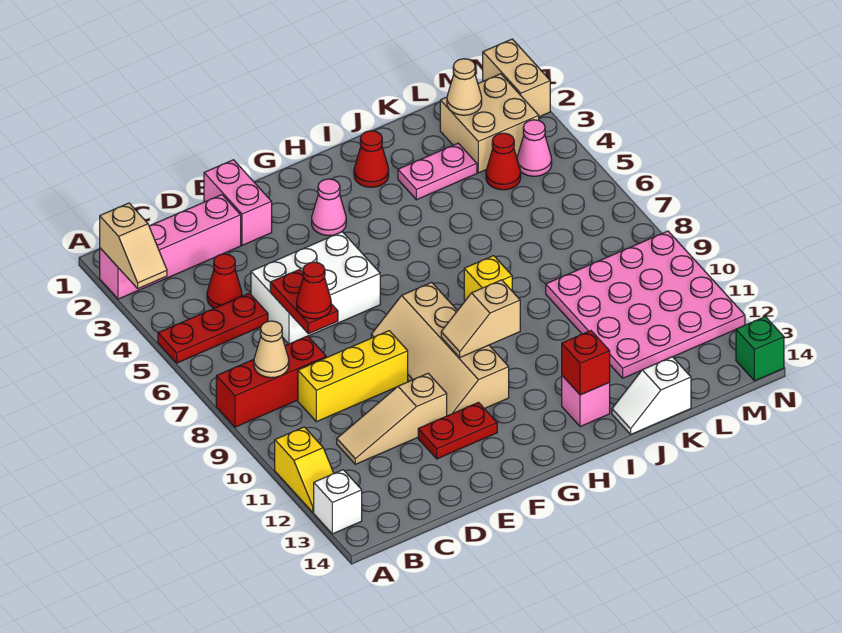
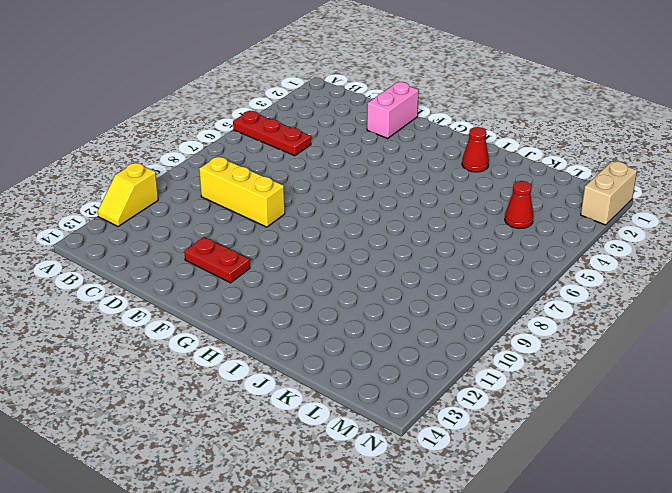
none -> pink 1x4 brick [100,195,241,299]
none -> red 1x3 brick [216,336,326,427]
none -> white 1x1 brick [314,470,362,534]
none -> red 1x1 cone [207,254,242,308]

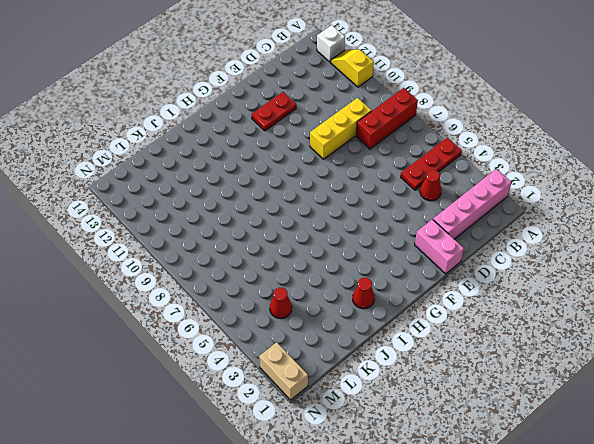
none -> tan 1x3 slope [337,373,447,464]
none -> white 2x3 brick [251,232,380,344]
none -> tan 2x4 slope [371,282,509,416]
none -> pink 1x1 cone [312,179,346,236]

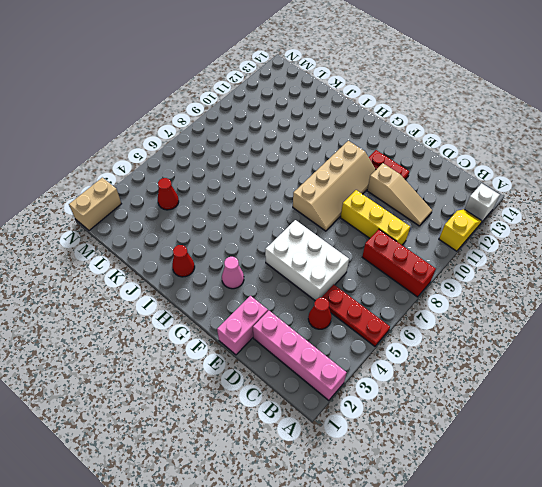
none -> yellow 1x1 brick [464,256,512,300]
none -> pink 1x1 brick [562,376,610,427]
none -> pink 1x2 plate [398,143,477,200]
none -> white 1x2 slope [612,357,691,434]

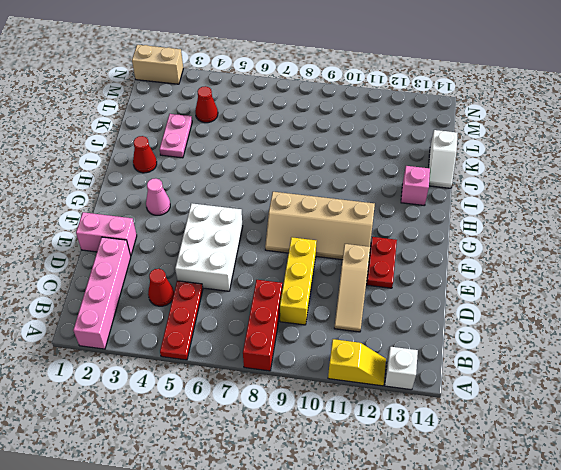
none -> yellow 1x1 brick [464,256,512,300]
none -> pink 4x4 plate [546,231,745,378]
none -> tan 2x2 brick [440,74,539,173]
none -> pink 1x1 cone [517,120,552,176]

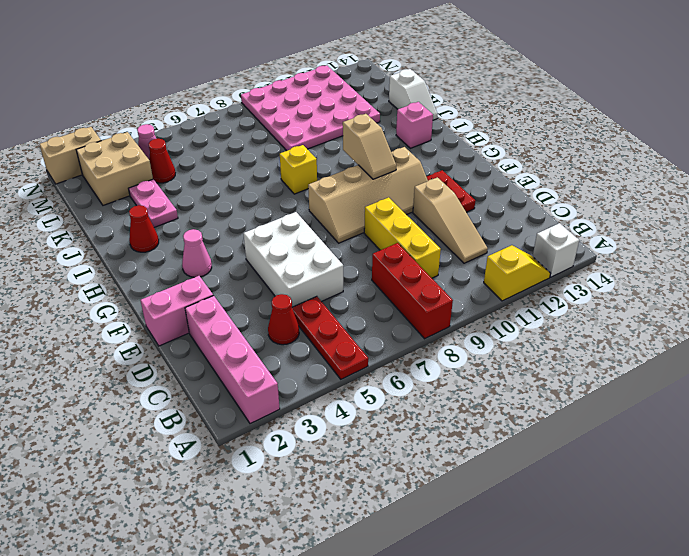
none -> green 1x1 brick [736,317,784,381]
none -> tan 1x2 slope [100,203,167,288]
none -> tan 1x1 cone [254,321,289,378]
none -> red 1x2 plate [270,269,338,334]

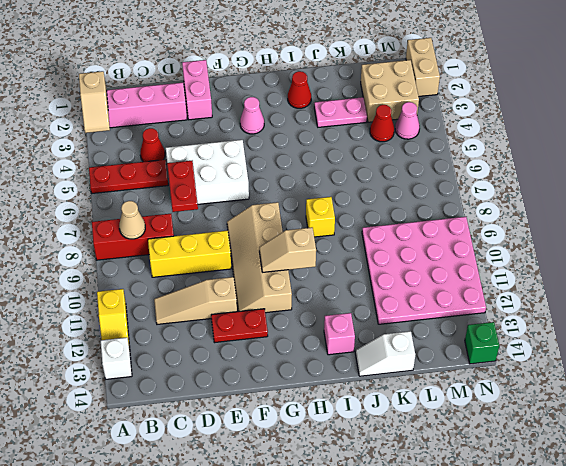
none -> red 1x1 brick [562,331,610,395]
none -> tan 1x1 cone [447,59,482,115]
none -> red 1x1 cone [297,262,331,319]

